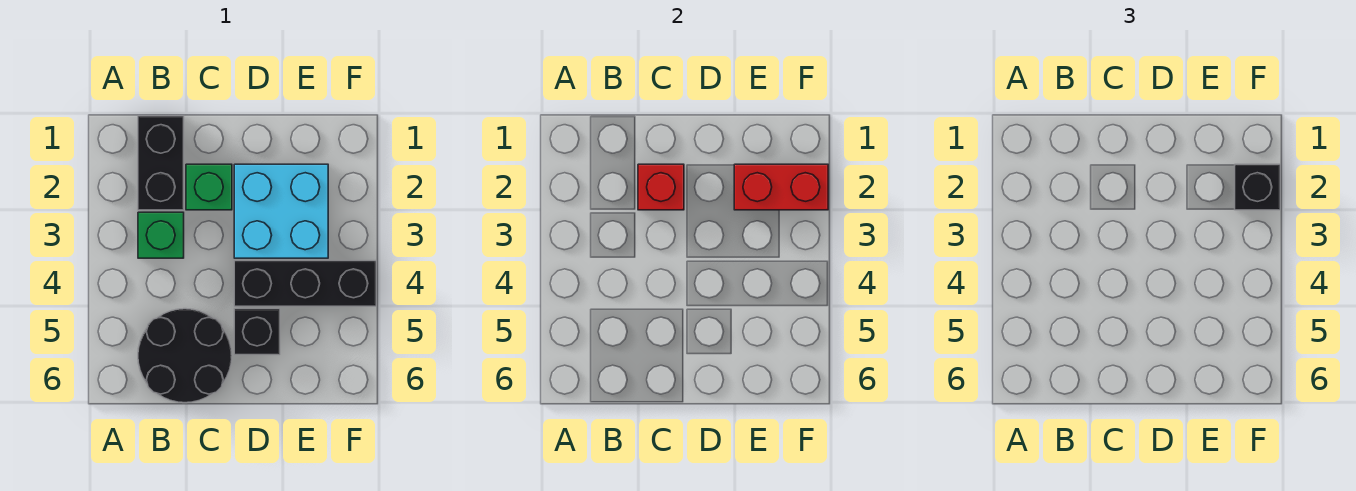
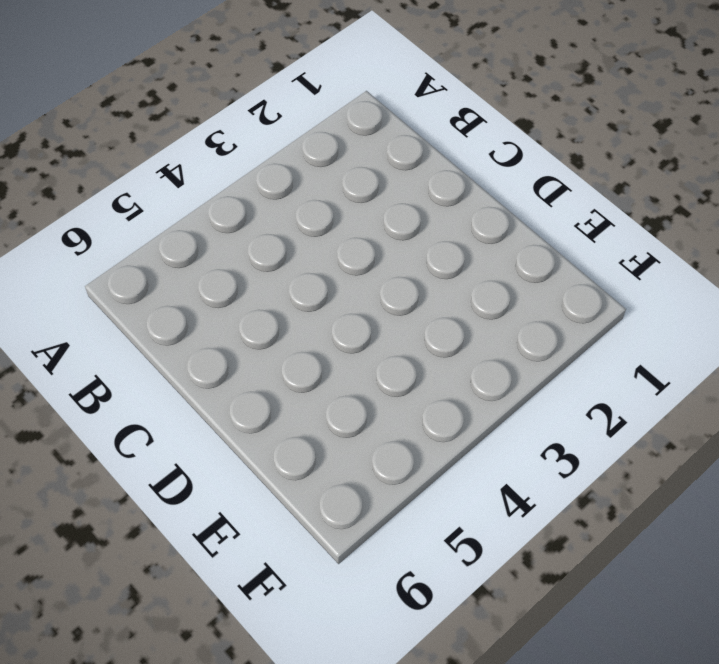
none -> black 1x2 brick [138,116,184,210]
none -> green 1x1 brick [138,212,184,258]

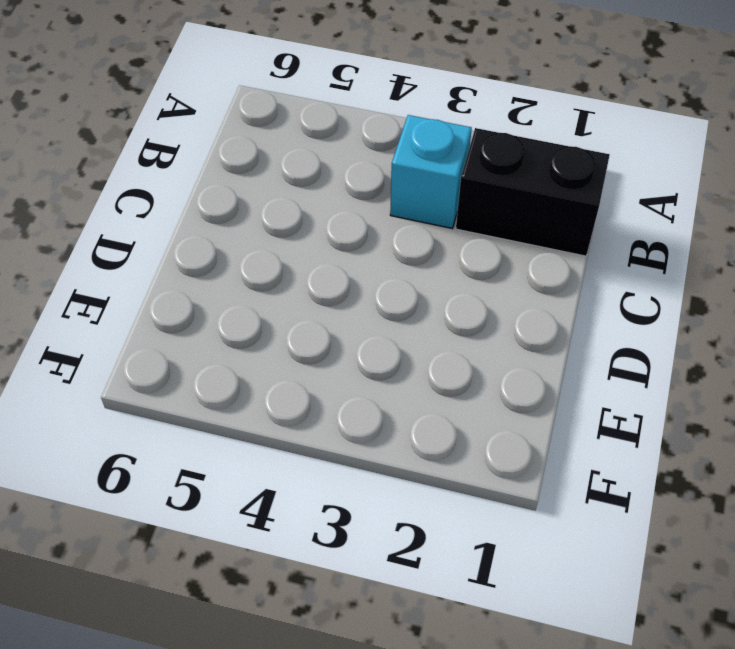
cyan 1x1 brick [390,115,472,228] -> green 1x1 brick [138,212,184,258]
none -> black 2x2 round brick [138,309,232,403]
none -> green 1x1 brick [186,164,232,210]

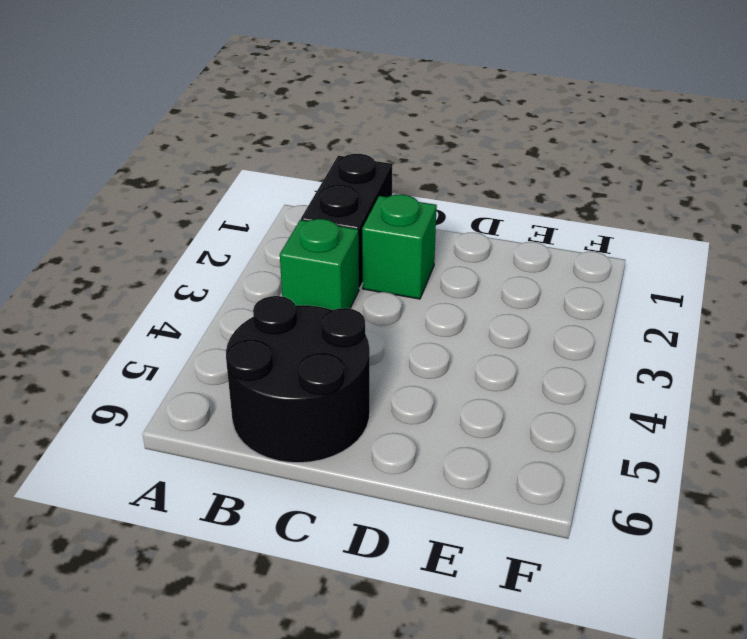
none -> cyan 2x2 brick [234,164,328,258]
none -> black 1x3 brick [234,261,376,306]

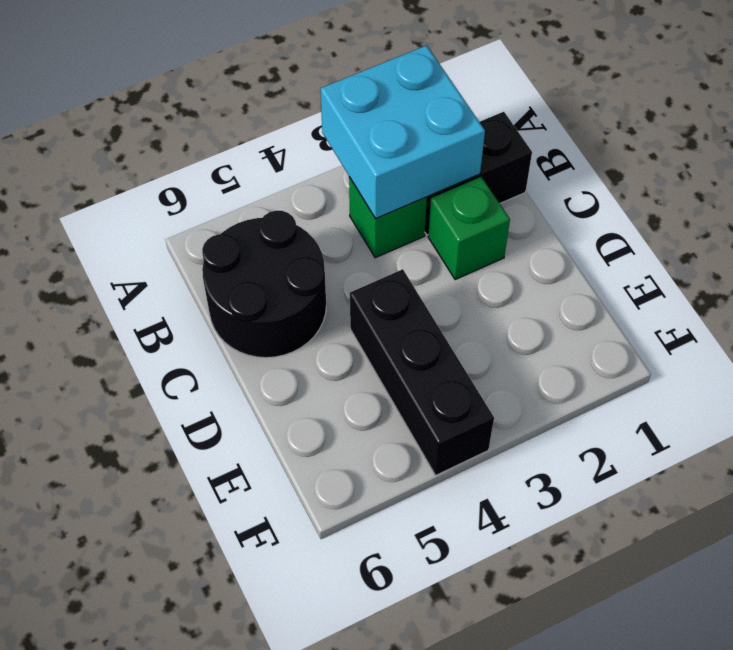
cyan 2x2 brick [320,45,485,219] -> cyan 2x2 brick moved to [234,164,328,258]
none -> black 1x1 brick [234,309,280,355]
none -> red 1x1 brick [638,164,684,210]

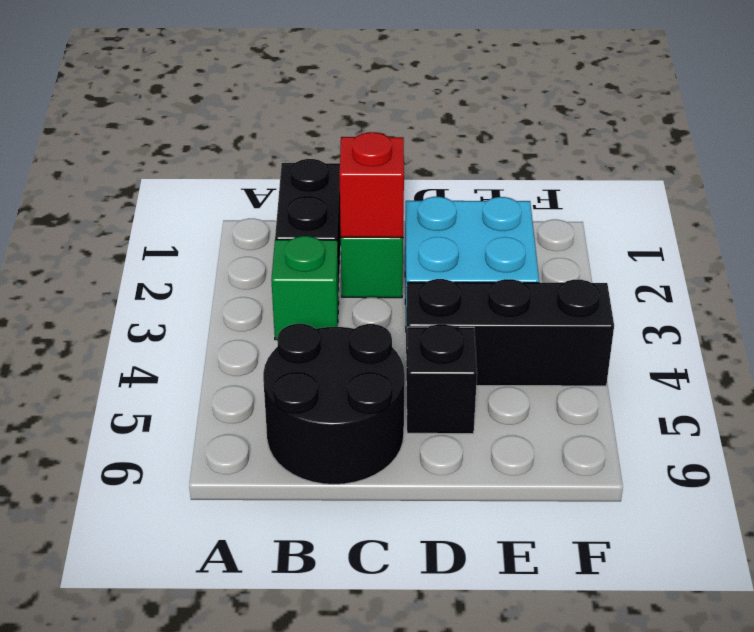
none -> red 1x2 brick [734,164,828,210]
none -> black 1x1 brick [1235,164,1280,210]

